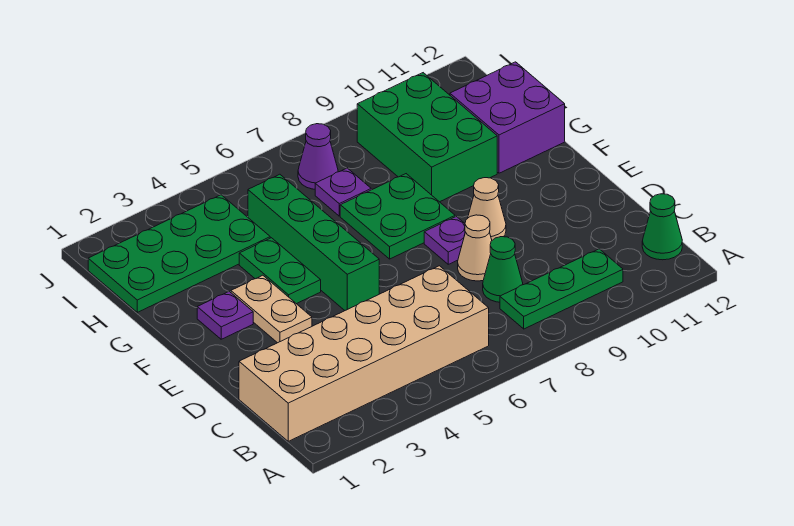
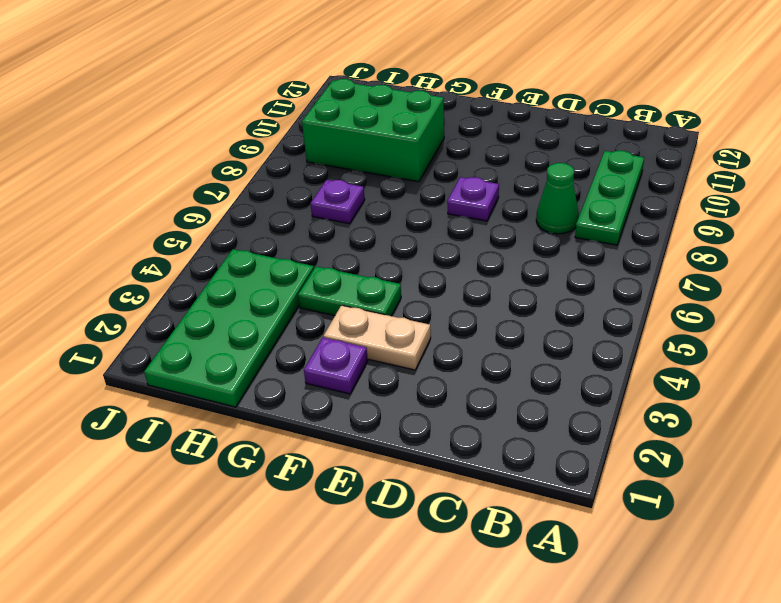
none -> tan 2x6 brick [239,266,489,441]
none -> green 1x1 cone [642,194,682,260]
none -> tan 1x1 cone [458,215,492,281]

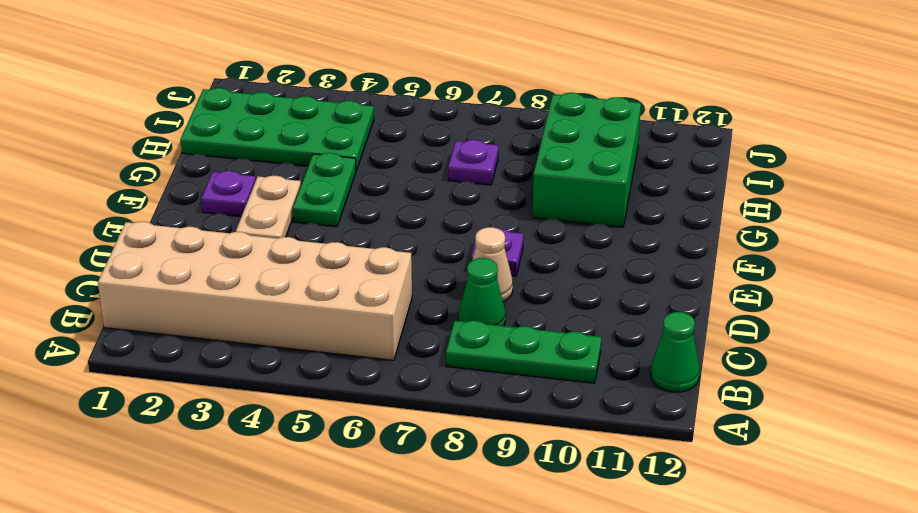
none -> green 1x4 brick [248,174,379,310]
none -> tan 1x1 cone [468,178,506,240]
none -> green 2x2 plate [340,174,455,259]

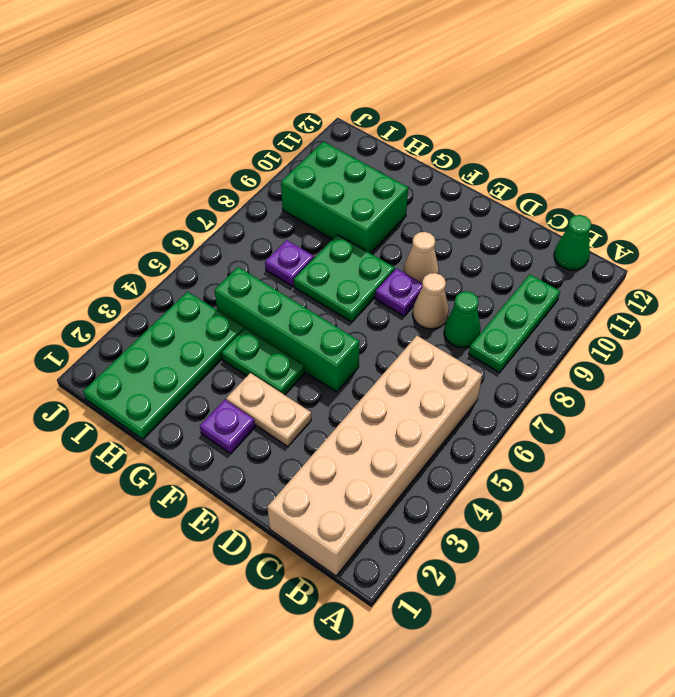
none -> purple 2x2 brick [450,62,565,173]
none -> purple 1x1 cone [298,124,338,189]

